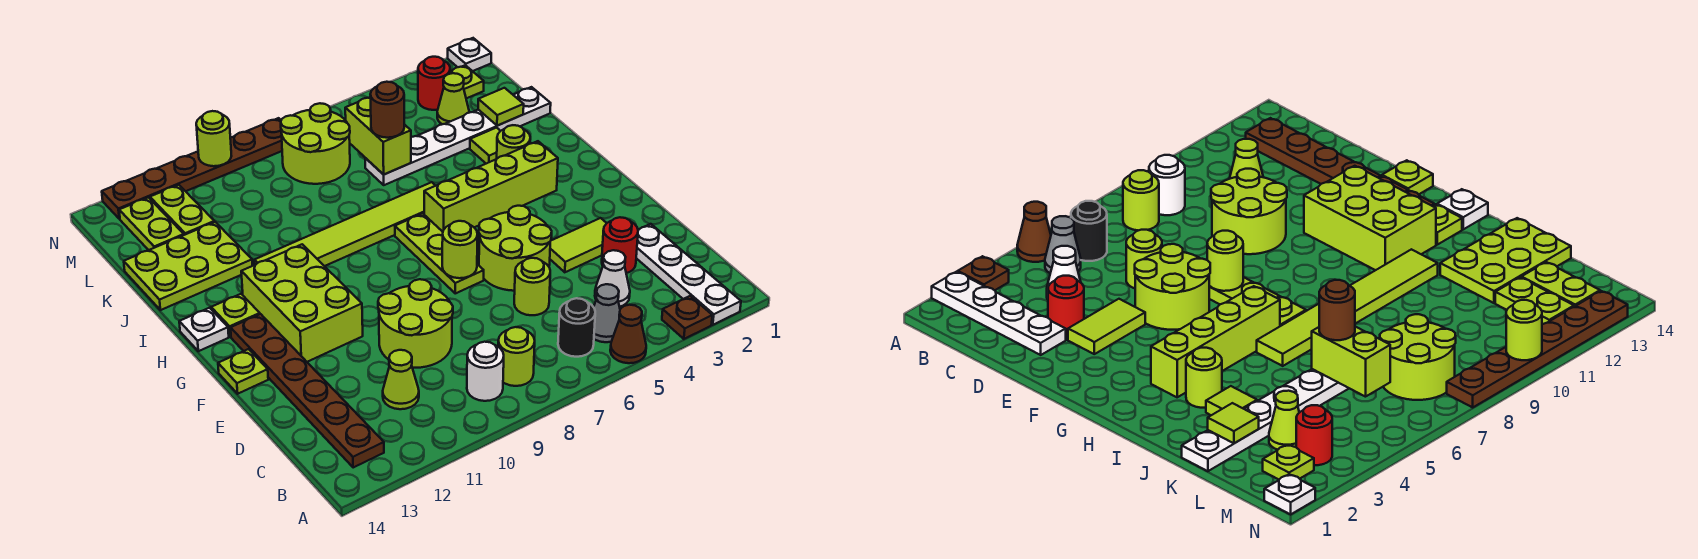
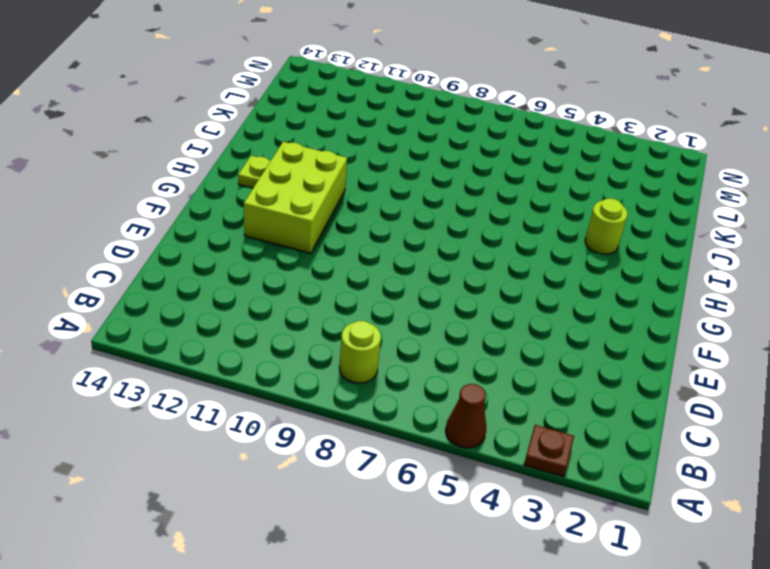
none -> white 1x4 plate [636,224,741,325]
none -> grey 1x1 cone [594,284,620,342]
none -> black 1x1 round brick [558,298,595,357]
none -> white 1x1 round brick [467,342,504,401]

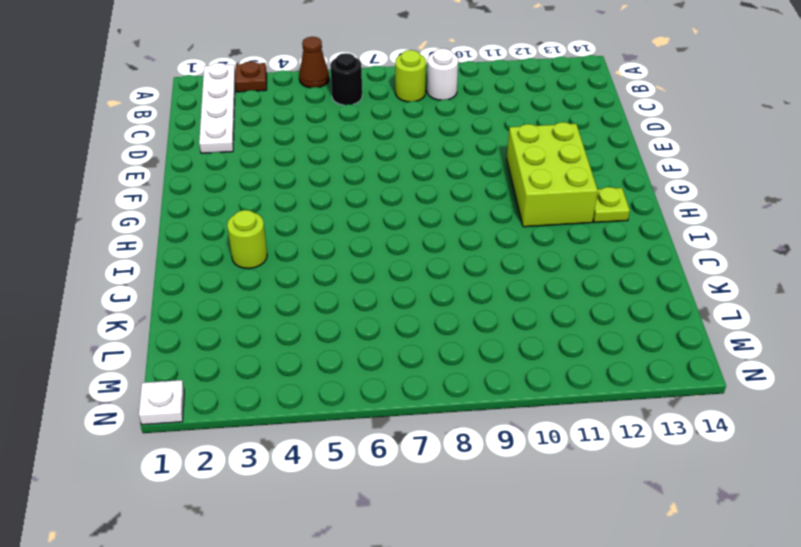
none -> grey 1x1 cone [594,284,620,342]
none -> brown 1x6 plate [231,314,384,468]
none -> white 1x1 cone [595,250,630,307]
none -> lime 1x1 cone [383,350,419,409]

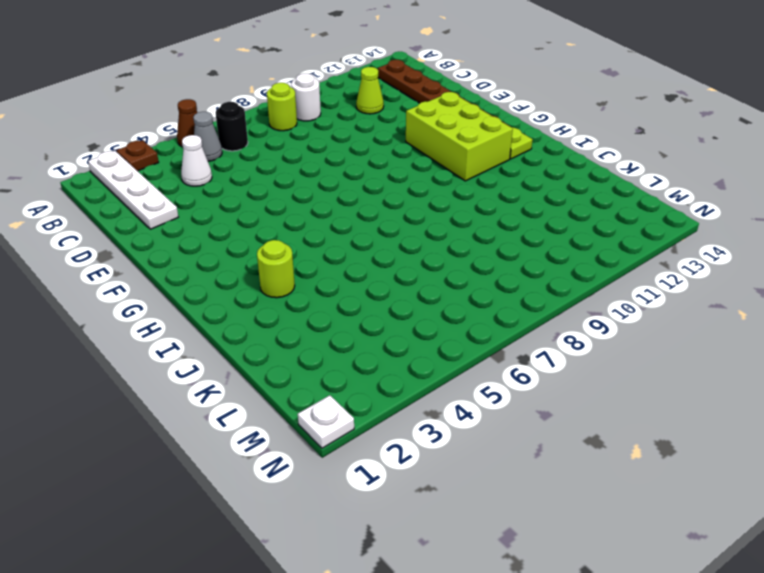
none -> red 1x1 round brick [602,217,638,273]
none -> lime 1x1 round brick [514,258,550,315]
none -> lime 2x2 round brick [378,279,453,368]
none -> lime 1x2 tile [550,218,607,272]

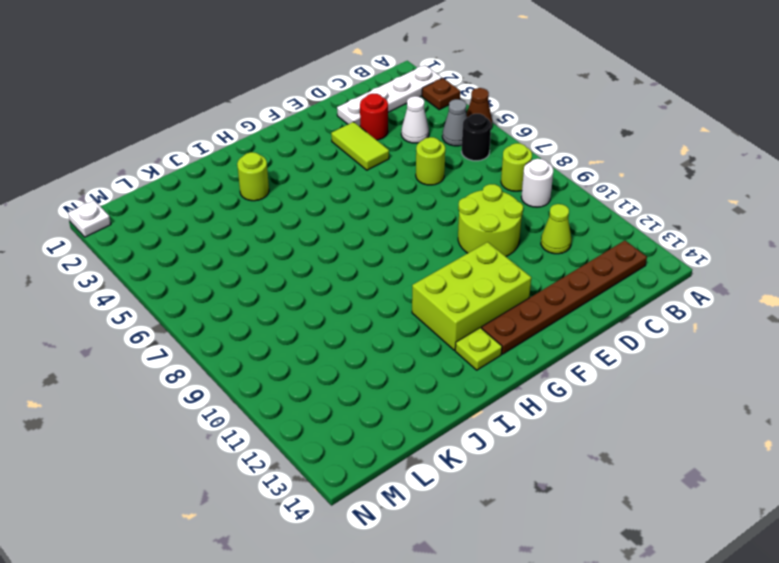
none -> lime 2x2 round brick [479,206,552,291]
none -> lime 1x3 plate [395,214,484,293]
none -> lime 1x1 plate [218,349,268,394]
none -> lime 1x4 brick [424,141,558,232]

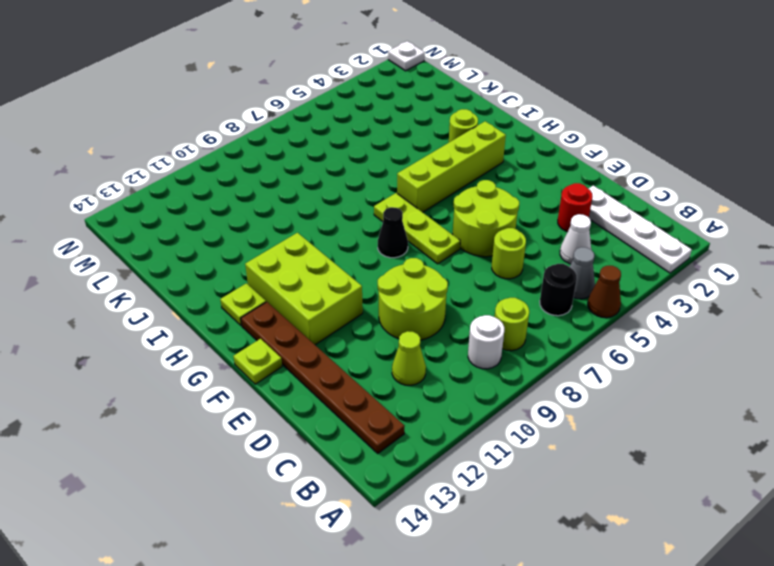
black 1x1 cone [378,207,408,258] -> none
none -> brown 1x1 plate [662,296,712,339]
none -> lime 1x2 tile [550,218,607,272]
none -> white 1x1 plate [179,308,229,351]
none -> lime 1x6 tile [255,182,436,266]

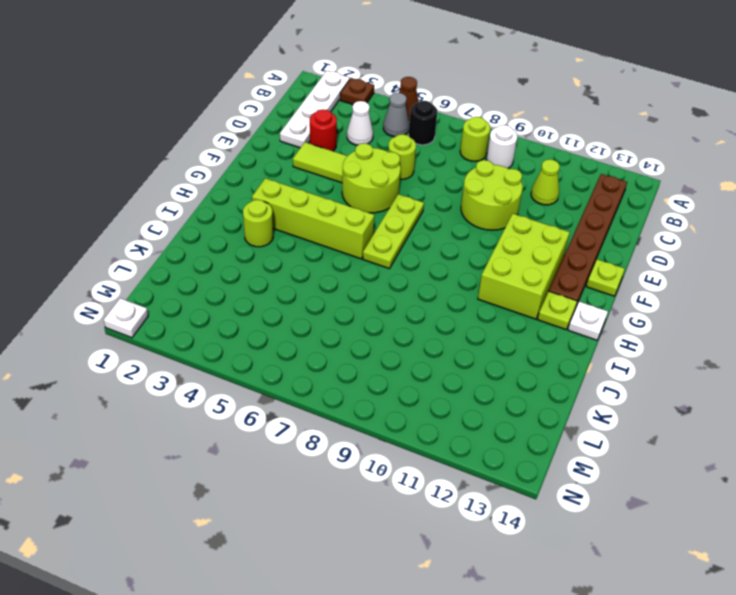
none -> lime 1x6 tile [255,182,436,266]
none -> lime 1x1 tile [470,128,500,164]
none -> lime 2x3 plate [124,222,252,310]
none -> white 1x6 plate [365,87,551,185]

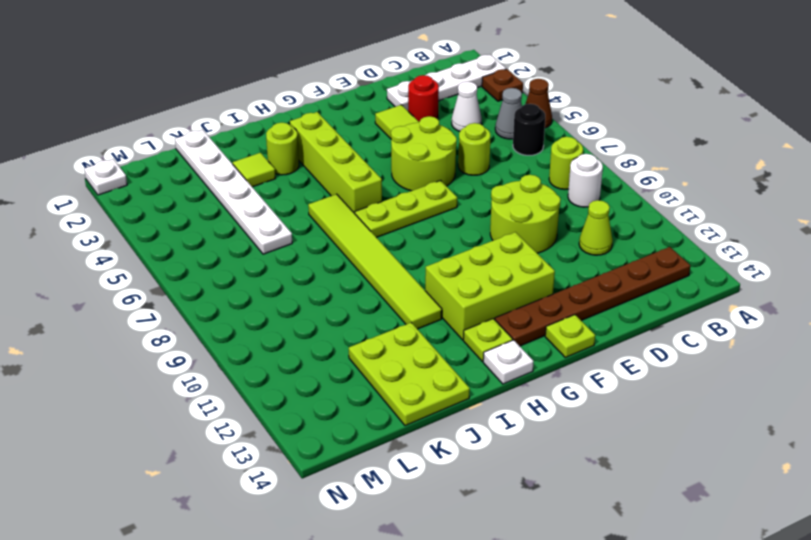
none -> lime 1x1 cone [437,73,469,124]
none -> lime 2x2 round brick [281,103,350,184]
none -> lime 1x2 plate [150,185,214,235]
none -> lime 1x2 plate [119,197,184,250]

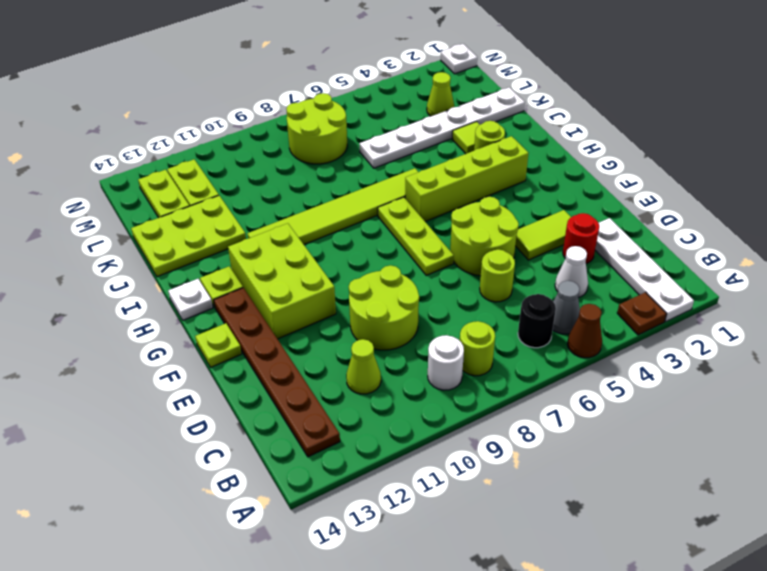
none -> lime 1x1 plate [450,65,484,98]
none -> red 1x1 round brick [418,57,450,110]
none -> brown 1x6 plate [102,118,282,219]
none -> lime 1x1 round brick [442,221,478,278]

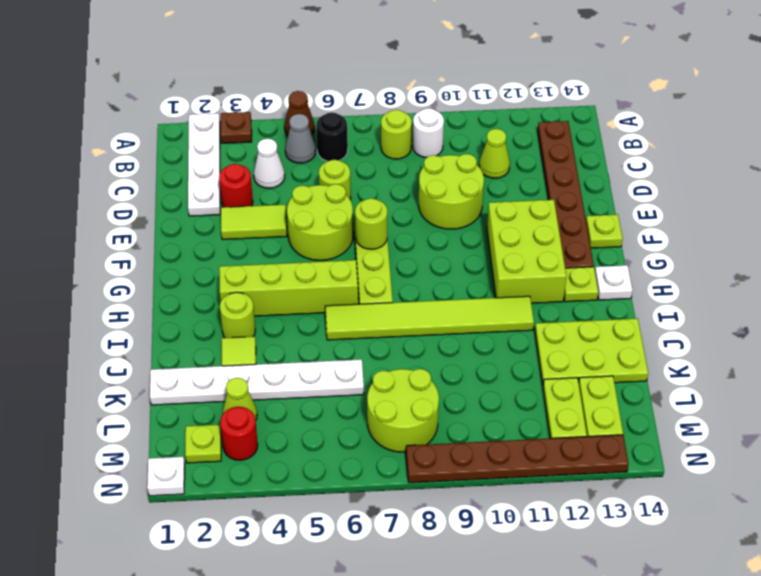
none -> lime 1x1 tile [478,88,524,126]
none -> lime 1x2 brick [345,97,411,175]
none -> lime 1x1 round brick [196,111,231,166]
none -> brown 1x1 round brick [370,82,404,138]

